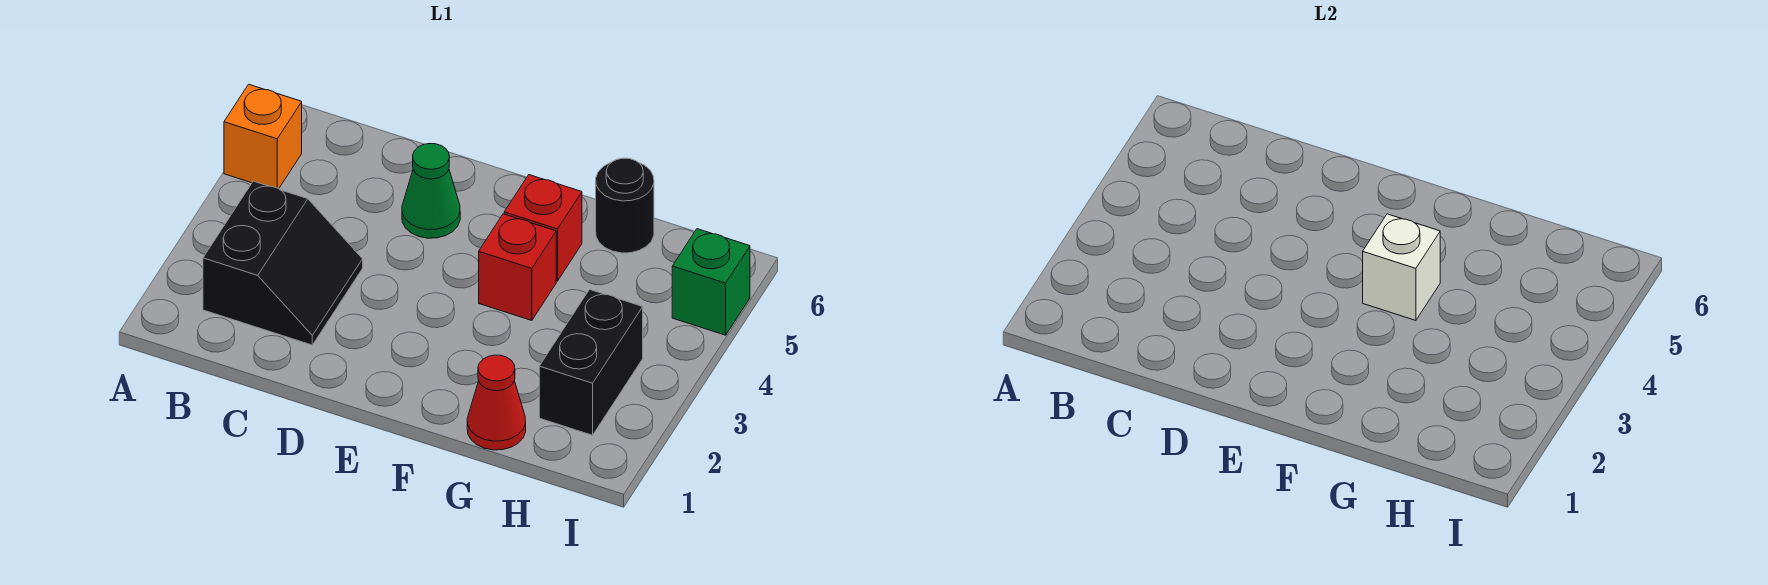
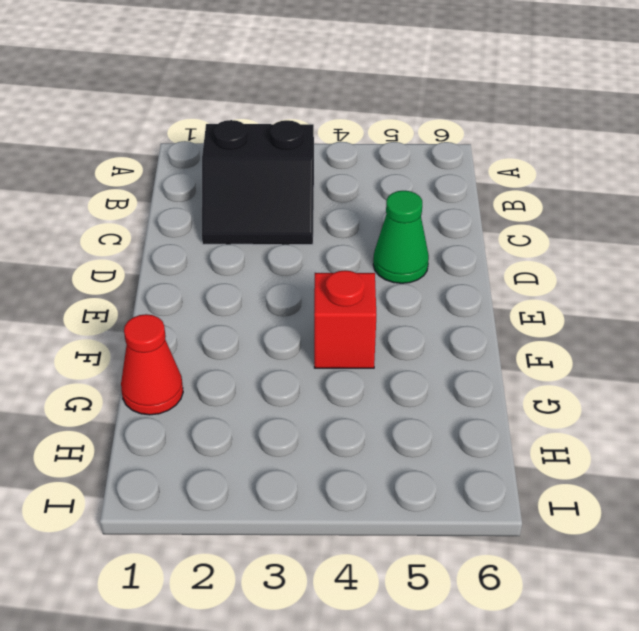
none -> orange 1x1 brick [224,84,302,189]
none -> red 1x1 brick [504,175,582,281]

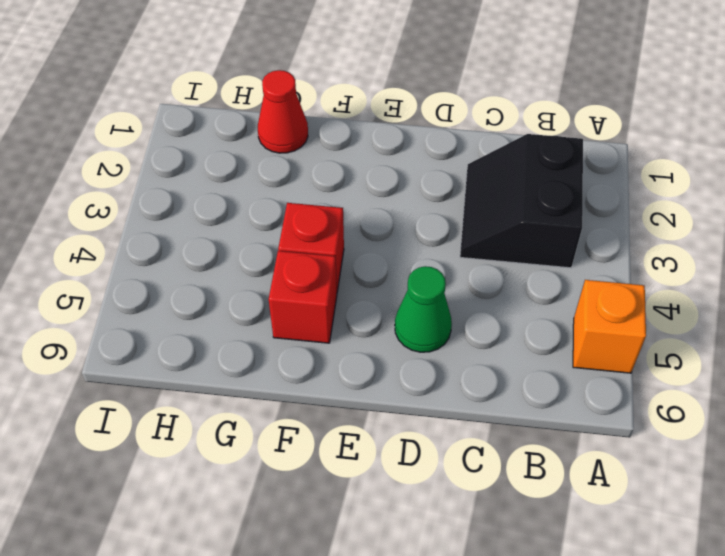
none -> black 1x1 round brick [596,158,654,253]
none -> black 1x2 brick [539,289,643,435]

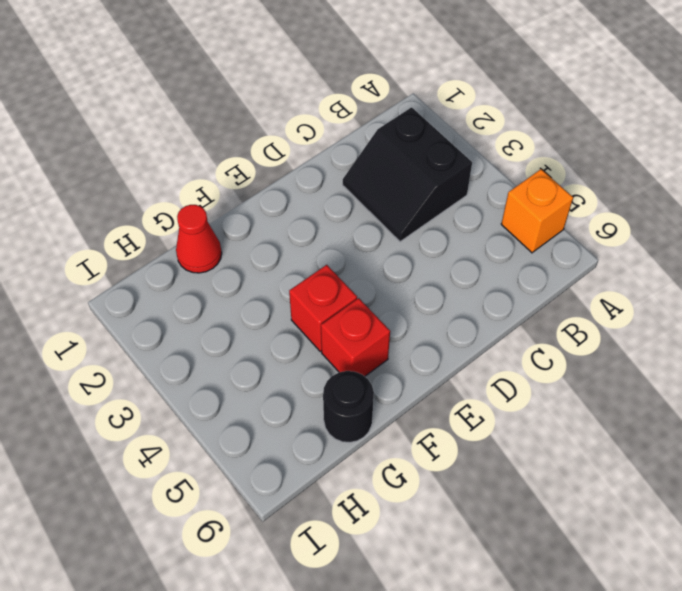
none -> green 1x1 cone [402,144,460,238]
none -> black 1x2 brick [539,289,643,435]

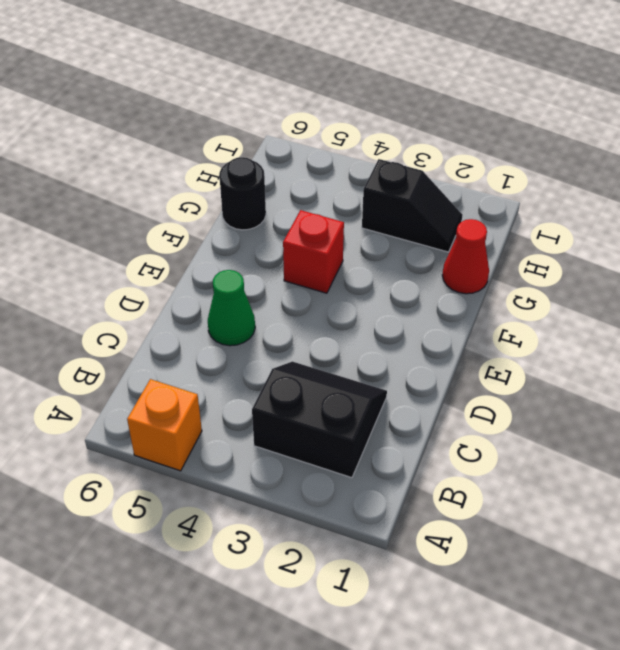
black 1x2 slope [362,159,462,252] -> black 1x2 brick [539,289,643,435]
none -> red 1x1 brick [504,175,582,281]
none -> green 1x1 brick [672,229,750,335]

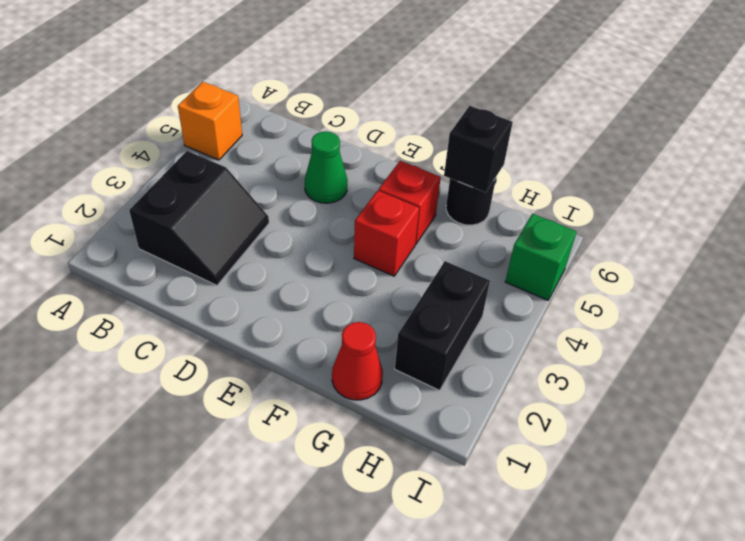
black 1x1 brick [444,106,513,192] -> none
none -> white 1x1 brick [1363,214,1440,320]

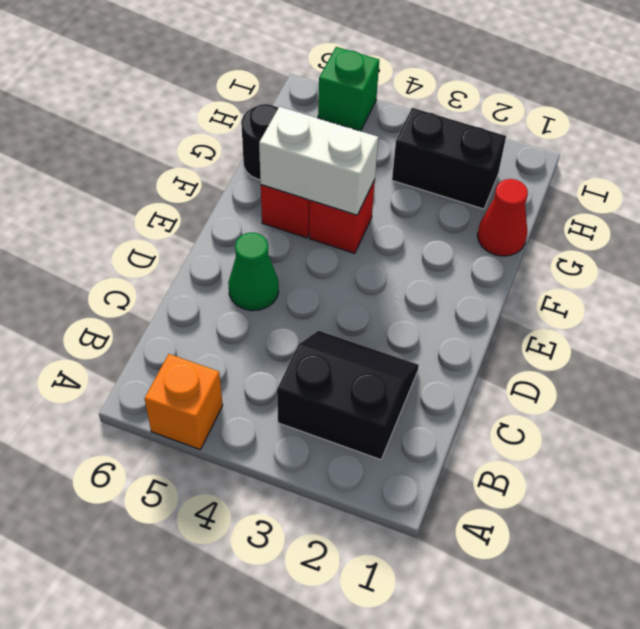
white 1x2 brick [259,107,378,215] -> white 1x1 brick [1363,214,1440,320]

